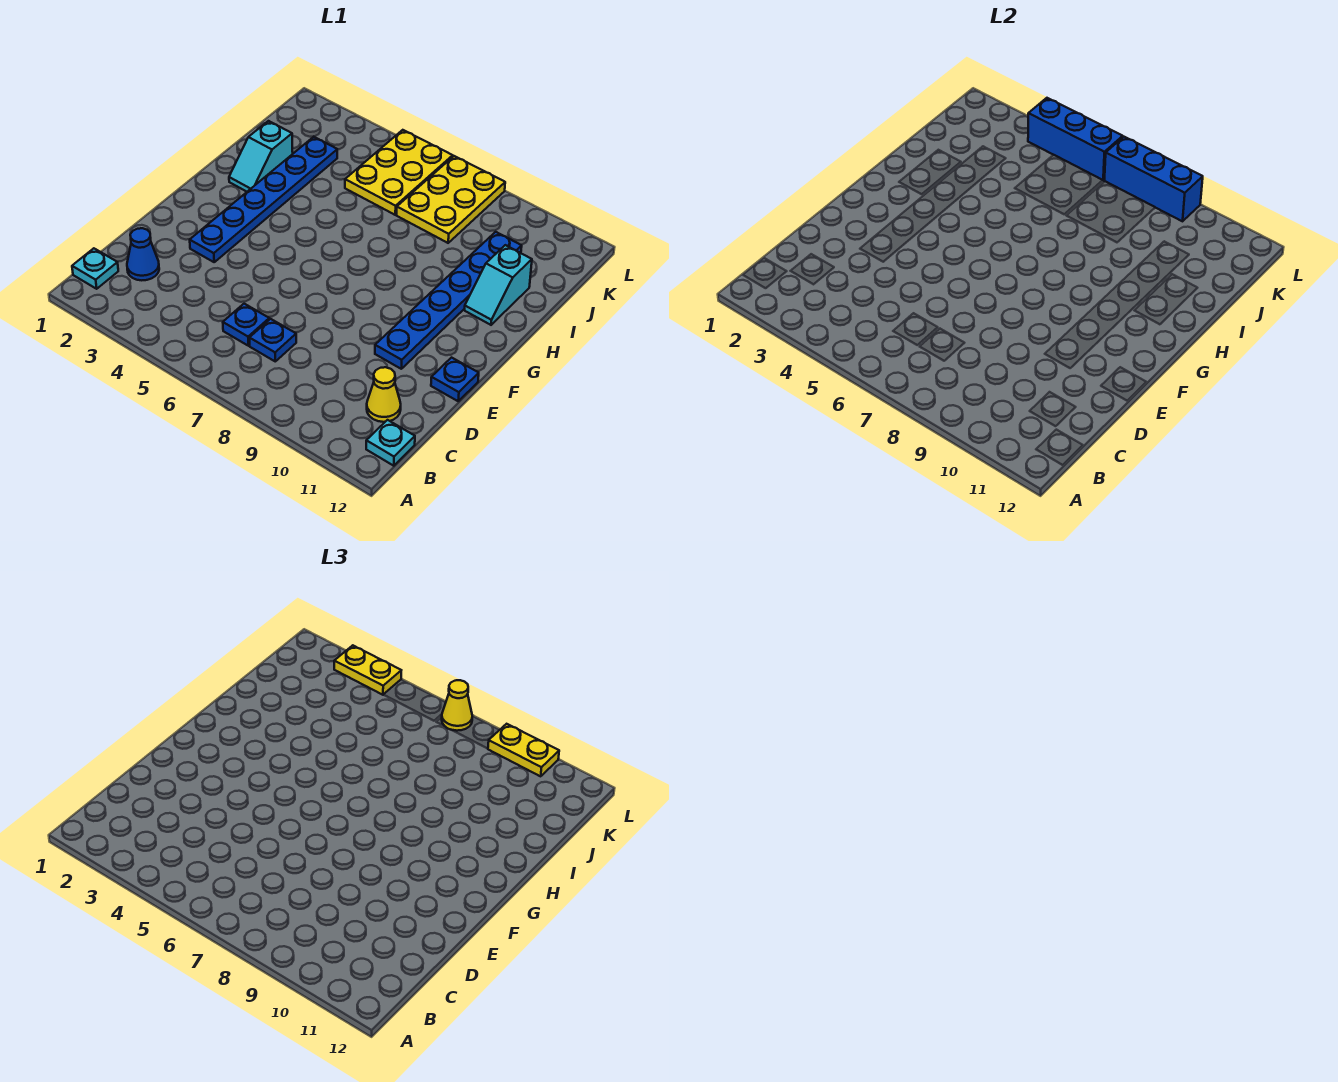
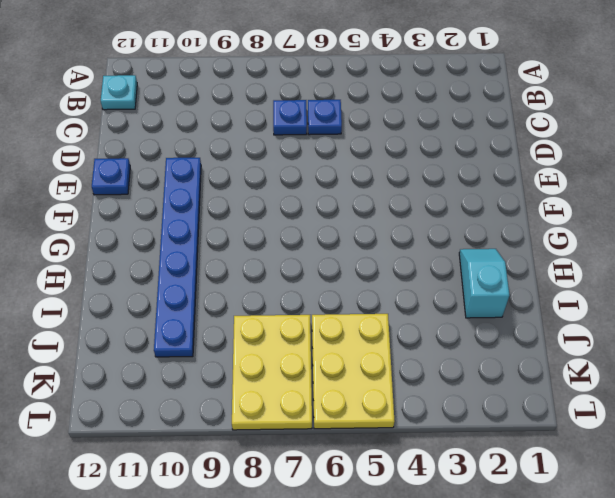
none -> cyan 1x1 plate [72,248,118,289]
none -> blue 1x1 cone [127,228,159,280]
none -> yellow 1x1 cone [367,367,401,422]

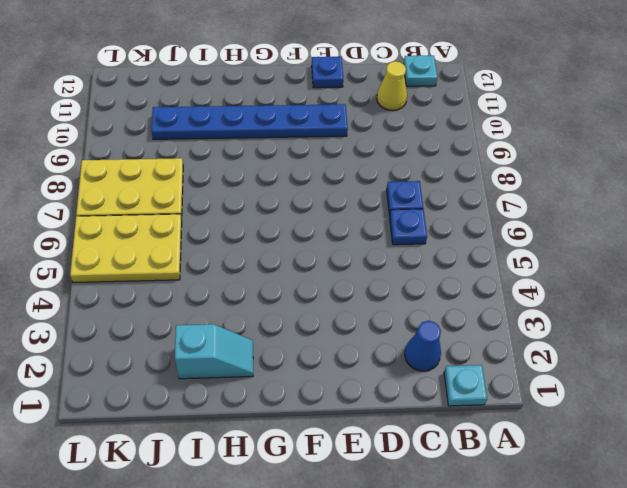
none -> blue 1x6 plate [190,137,337,262]
none -> cyan 1x2 slope [465,245,532,325]
none -> blue 1x3 brick [1028,98,1123,180]

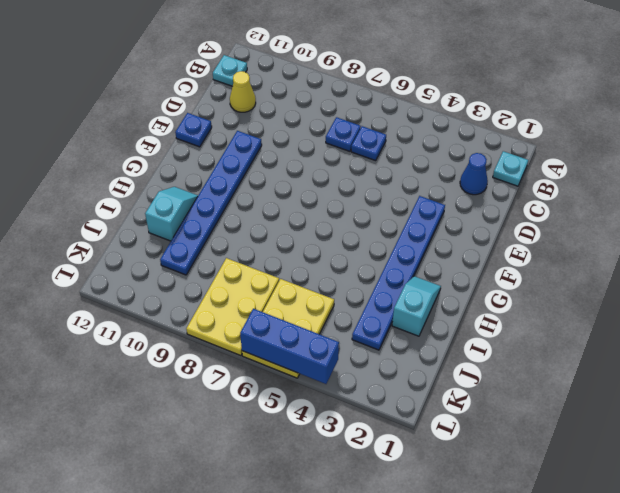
none -> blue 1x3 brick [1104,137,1203,221]
none -> yellow 1x2 plate [334,645,401,695]
none -> yellow 1x1 cone [442,680,472,731]

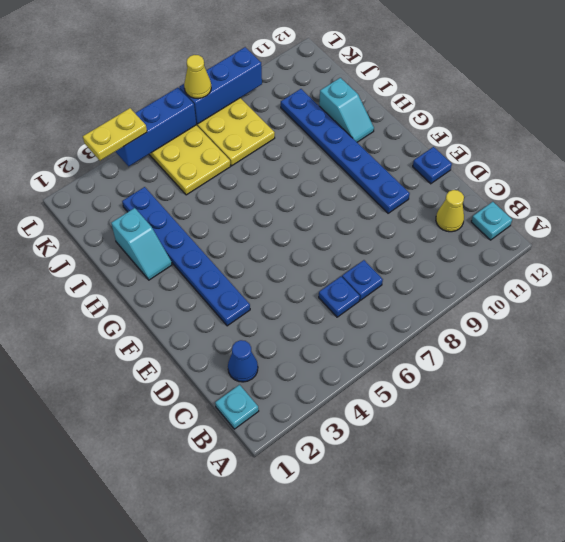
none -> yellow 1x2 plate [488,724,559,776]

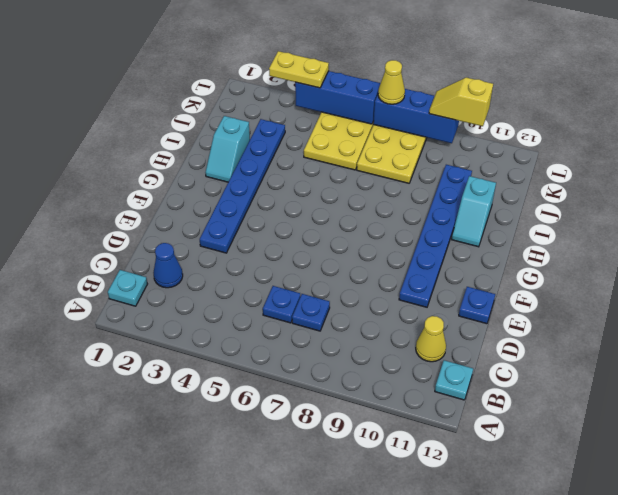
yellow 1x2 slope [429,78,493,126] -> yellow 1x2 plate [488,724,559,776]

